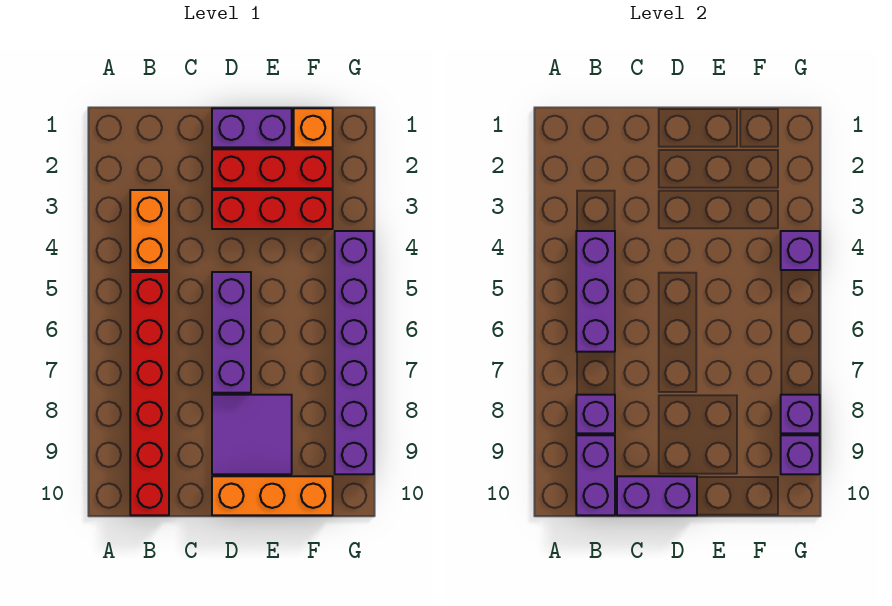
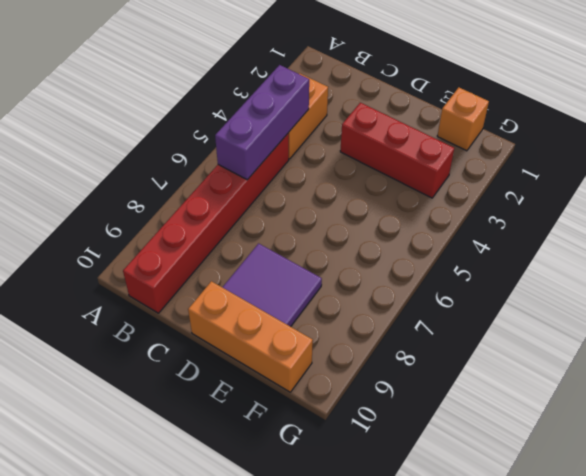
none -> purple 1x2 brick [212,108,292,147]
none -> red 1x3 brick [212,149,333,188]
none -> purple 1x3 brick [212,272,251,393]

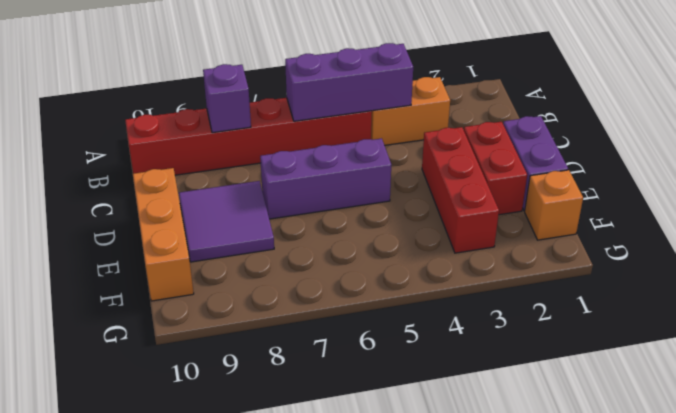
red 1x2 brick [464,122,527,215] -> red 1x3 brick [212,149,333,188]
none -> purple 1x6 brick [335,231,374,474]
none -> purple 1x2 brick [576,435,615,515]
none -> purple 1x2 brick [617,476,697,515]

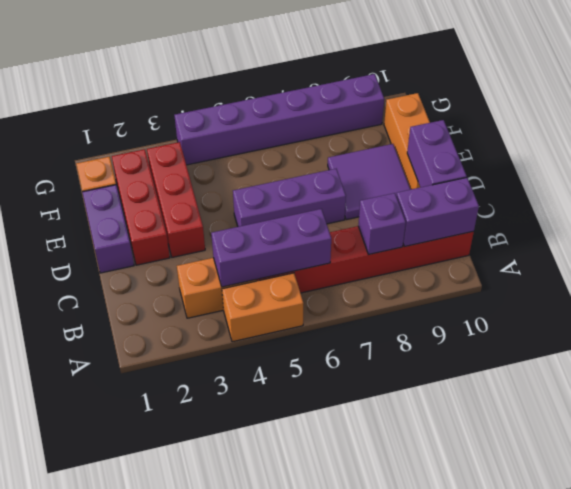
orange 1x2 brick [222,273,304,342] -> none
none -> purple 1x1 brick [781,231,820,270]
none -> purple 1x1 brick [781,395,820,433]
none -> purple 1x1 brick [781,435,820,474]

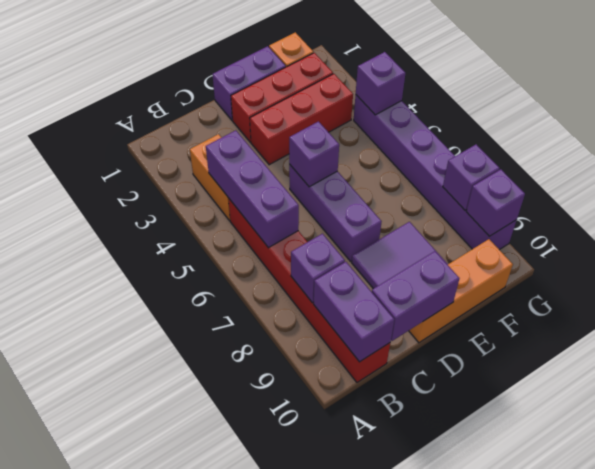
purple 1x1 brick [289,121,339,187] -> none

